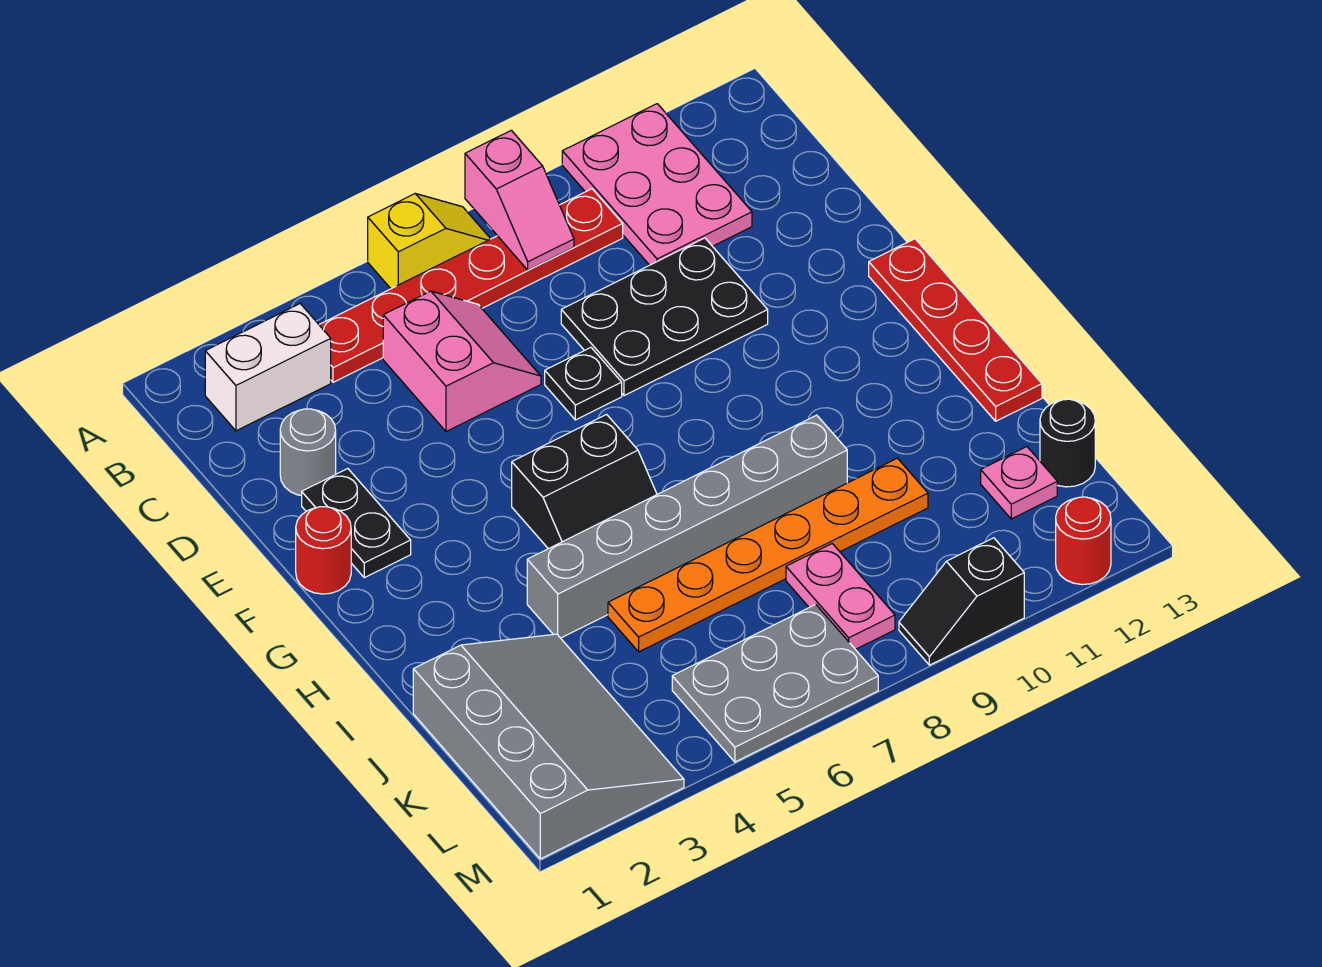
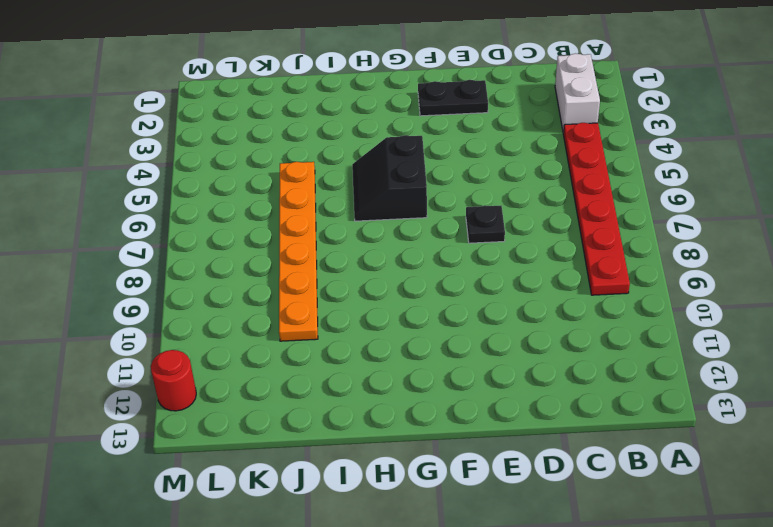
none -> yellow 1x2 slope [368,194,490,289]
none -> pink 2x3 plate [562,104,752,265]
none -> pink 2x2 slope [383,291,541,432]

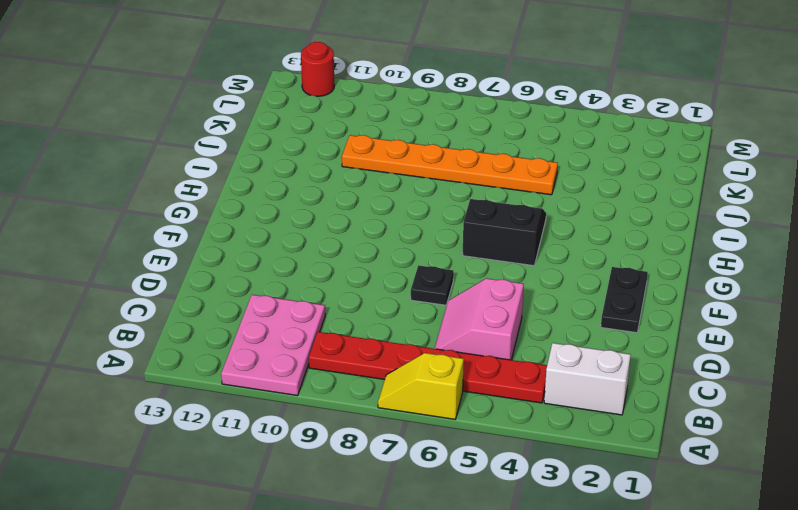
none -> grey 1x1 round brick [280,409,336,496]
none -> black 2x3 plate [561,238,768,396]
none -> red 1x1 round brick [296,507,351,594]

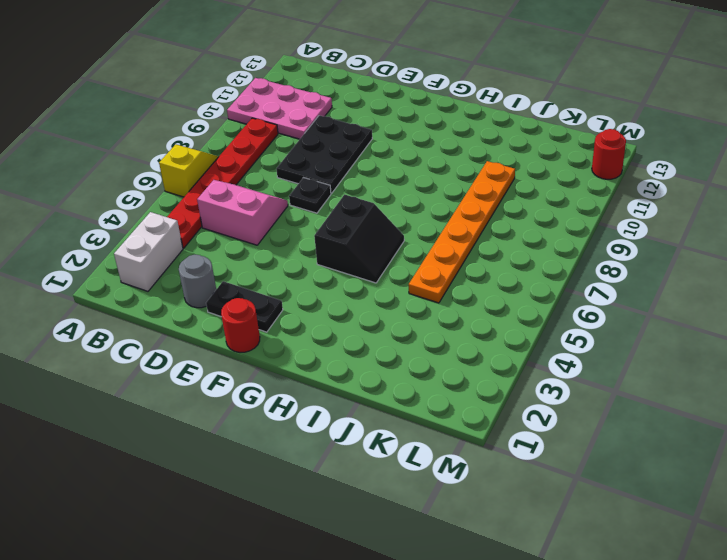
none -> red 1x4 plate [869,239,1042,421]
none -> grey 1x6 brick [527,415,847,638]
none -> grey 3x4 slope [413,634,684,859]

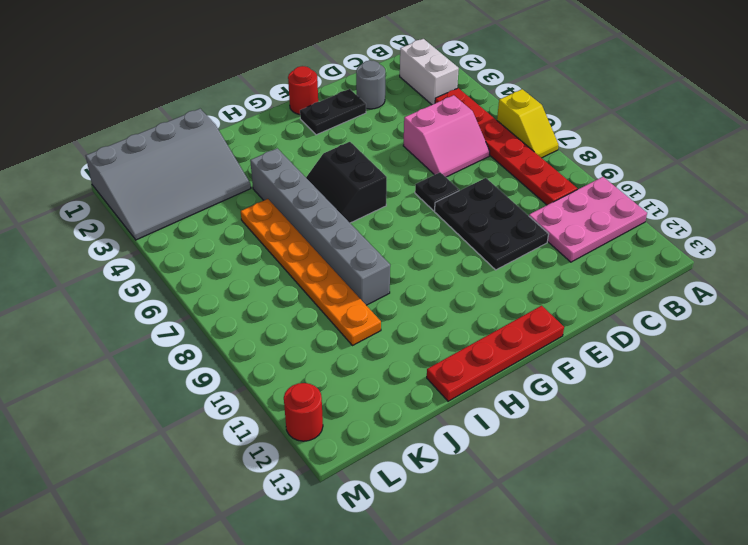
none -> pink 1x2 plate [786,544,895,649]
none -> pink 1x1 plate [981,447,1057,519]
none -> black 1x1 round brick [1040,399,1095,487]

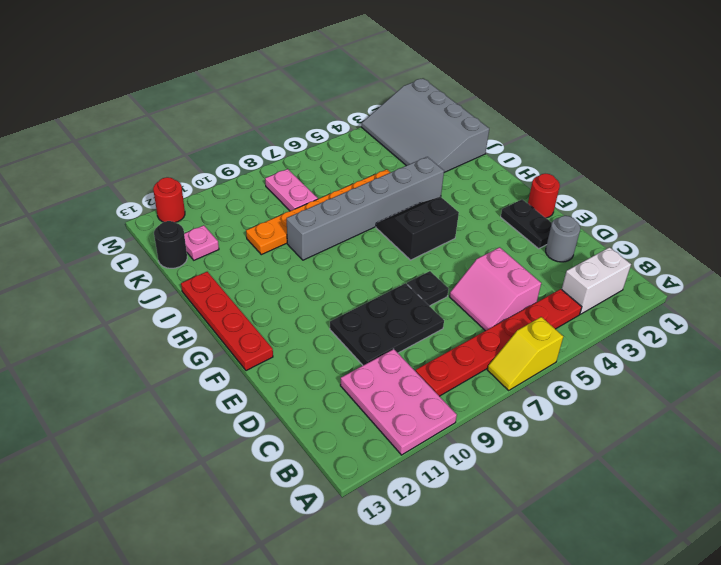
none -> grey 2x3 plate [672,604,878,762]
none -> black 1x2 slope [899,538,1024,665]
none -> pink 1x2 slope [465,130,574,270]

